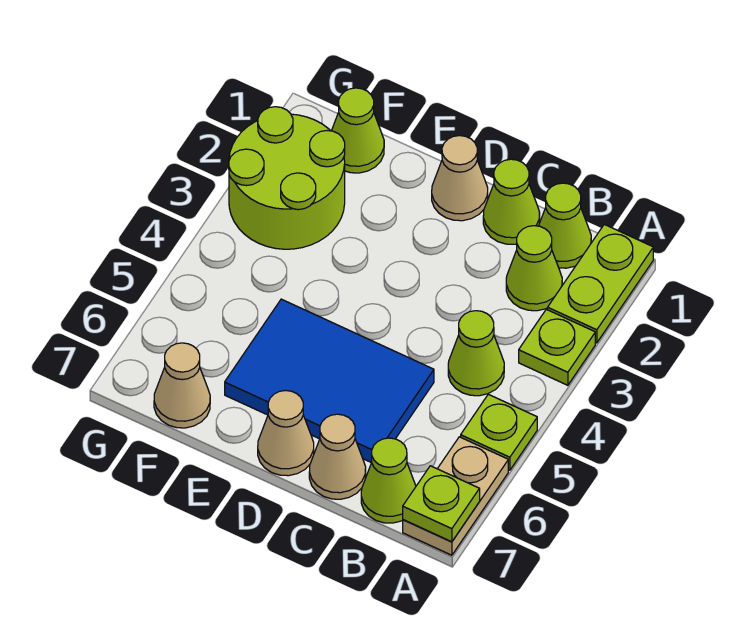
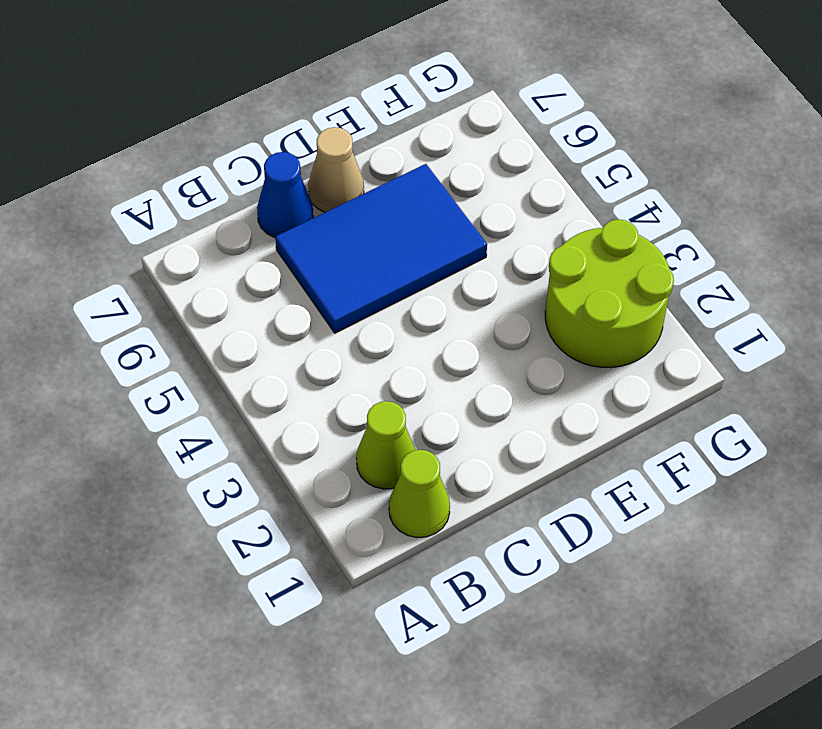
blue 1x1 cone [257,152,313,237] -> tan 1x1 cone [309,414,366,499]
none -> lime 1x2 plate [548,224,653,343]
none -> lime 1x1 plate [519,309,595,385]
none -> lime 1x1 plate [461,394,537,470]

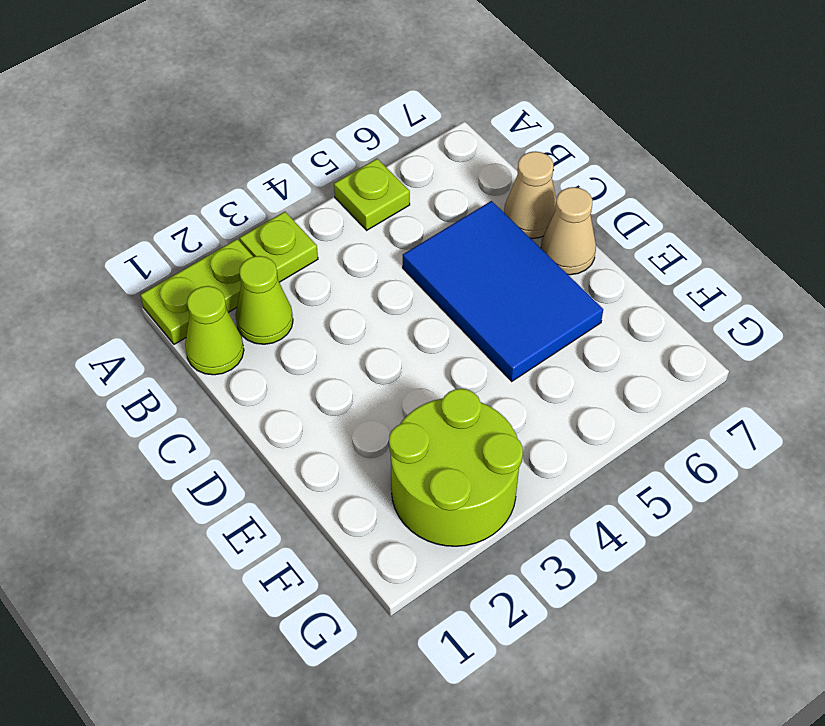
none -> tan 1x2 plate [403,437,508,555]
none -> lime 1x1 cone [448,311,504,396]
none -> lime 1x1 cone [361,438,416,523]

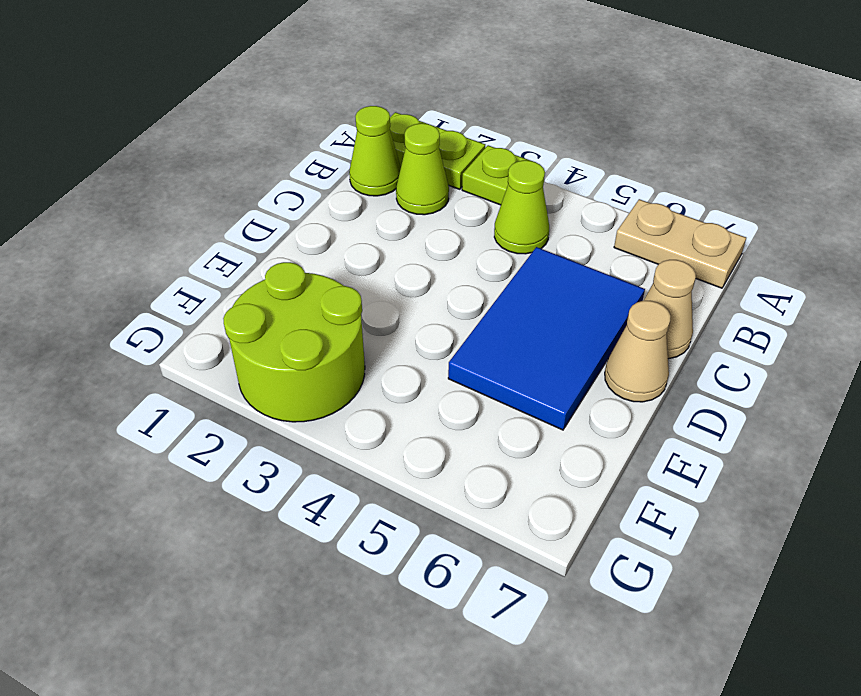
none -> lime 1x1 plate [461,394,537,470]
none -> lime 1x1 cone [361,438,416,523]
none -> lime 1x1 cone [483,159,540,244]

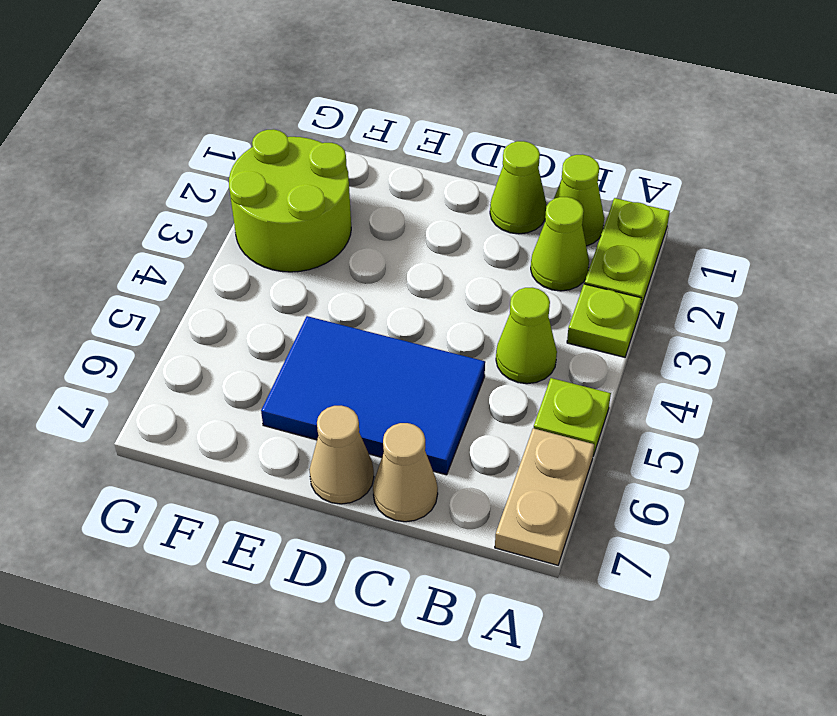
none -> lime 1x1 cone [361,438,416,523]
none -> tan 1x1 cone [432,136,488,221]
none -> lime 1x1 cone [332,88,384,173]

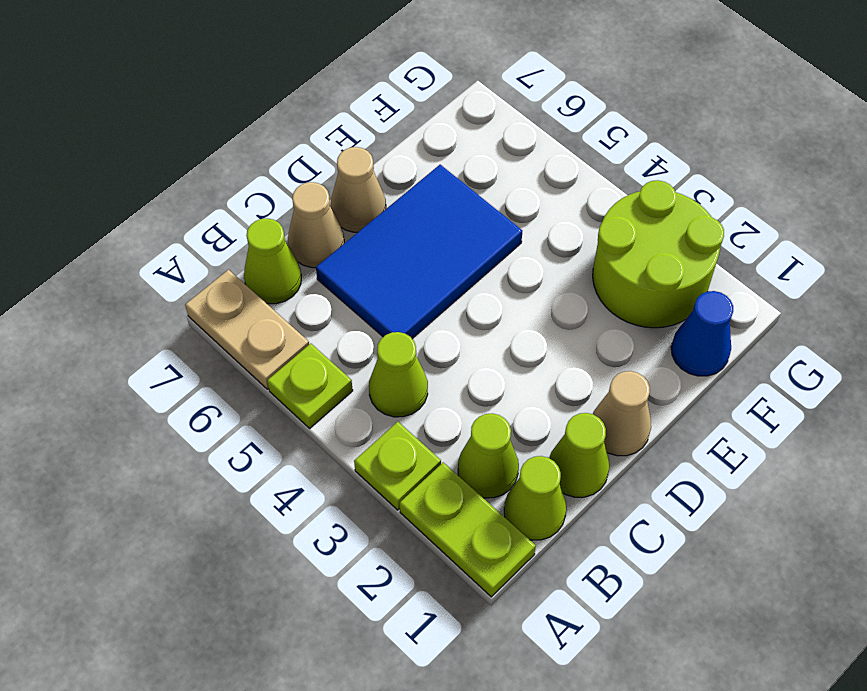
blue 1x1 cone [671,291,733,376] -> lime 1x1 cone [332,88,384,173]
none -> tan 1x1 cone [154,343,210,428]
none -> lime 1x1 plate [403,466,480,542]

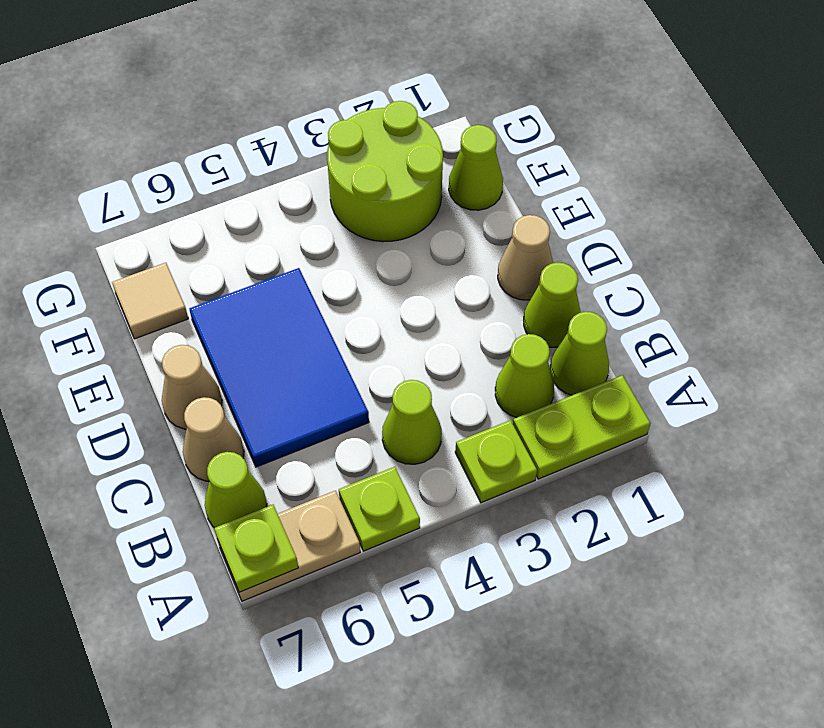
tan 1x1 tile [112,263,188,339] -> tan 1x1 cone [154,343,210,428]

